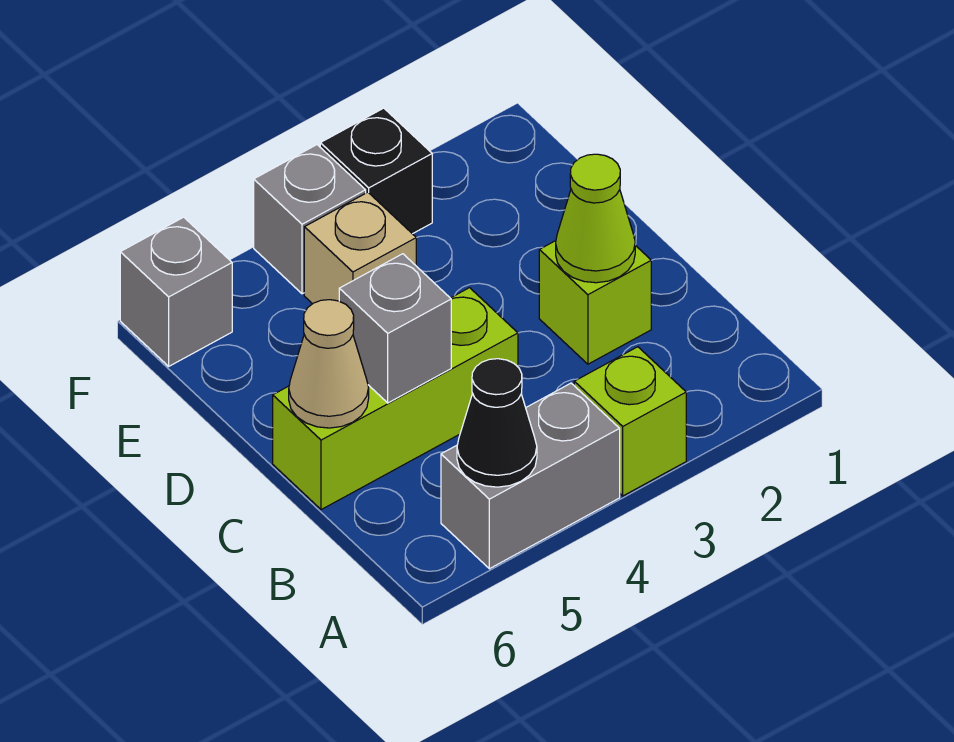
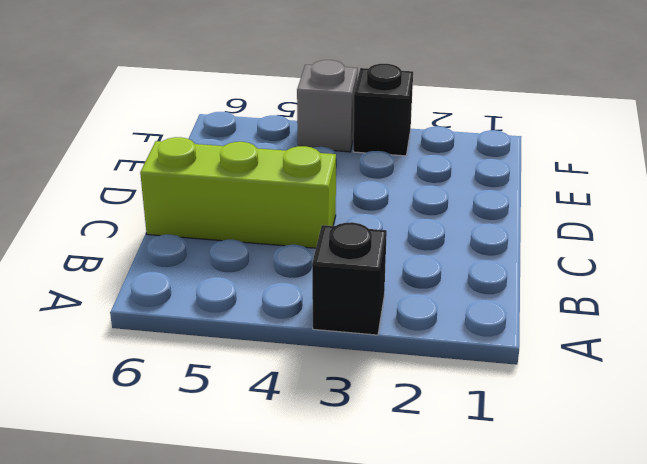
black 1x1 brick [312,222,387,335] -> lime 1x1 brick [574,347,686,496]
none -> grey 1x2 brick [441,383,620,569]
none -> lime 1x1 brick [539,241,651,364]
none -> tan 1x1 brick [304,192,416,304]

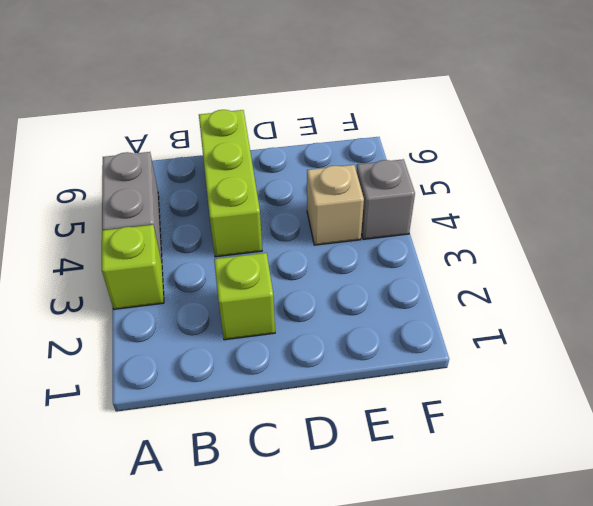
none -> black 1x1 brick [320,108,432,234]
none -> grey 1x1 brick [120,217,232,366]
none -> black 1x1 cone [457,359,537,487]

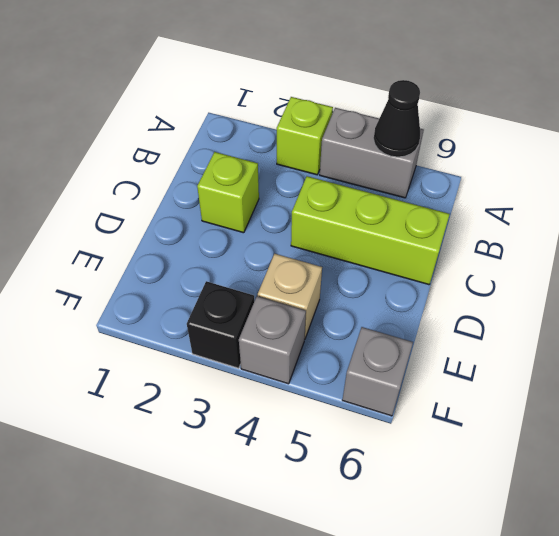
none -> lime 1x1 cone [556,154,635,283]
none -> grey 1x1 brick [339,254,451,403]
none -> tan 1x1 cone [289,300,369,428]

